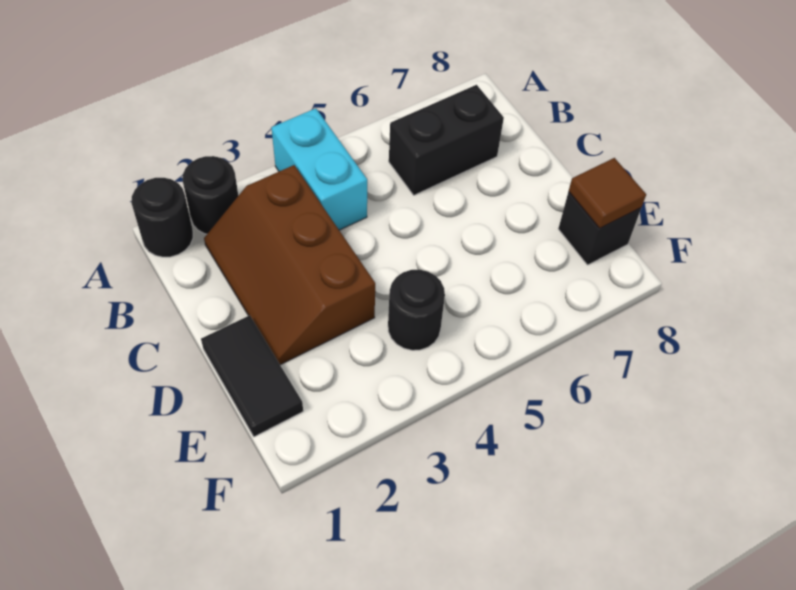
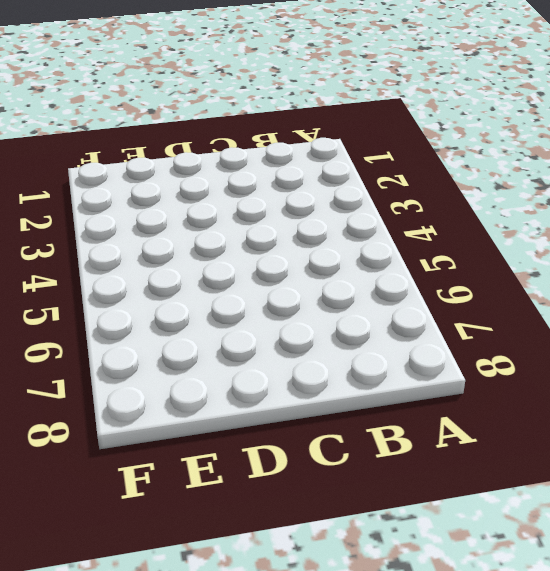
none -> black 1x1 round brick [131,178,193,257]
none -> black 1x1 round brick [183,156,238,234]

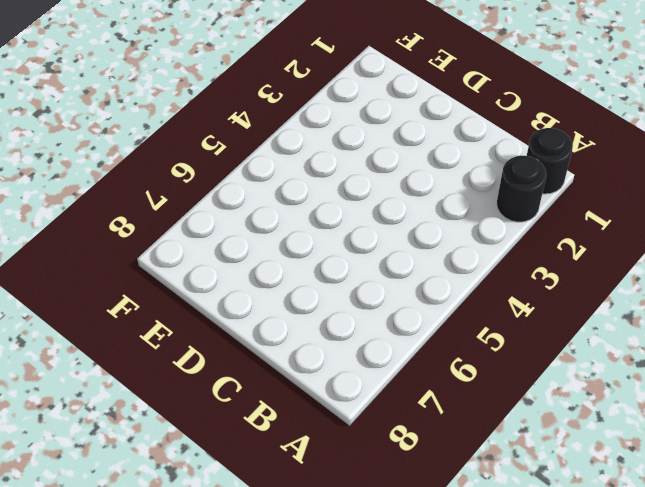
none -> cyan 1x2 brick [271,108,367,230]
none -> brown 2x3 slope [204,165,375,365]

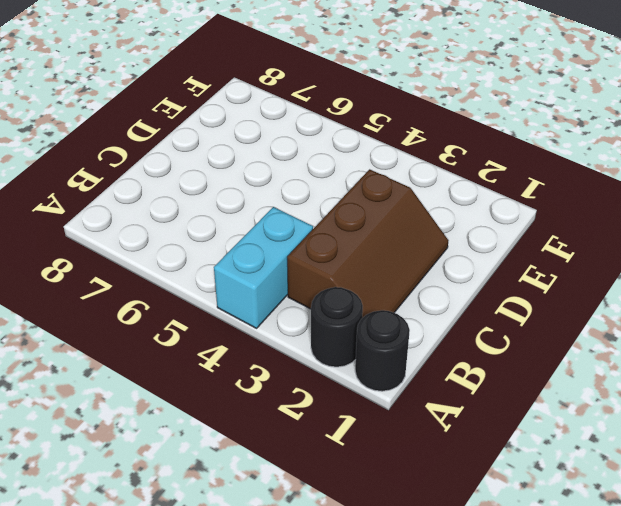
none -> black 1x2 brick [389,85,504,195]
none -> black 1x2 tile [201,315,303,437]

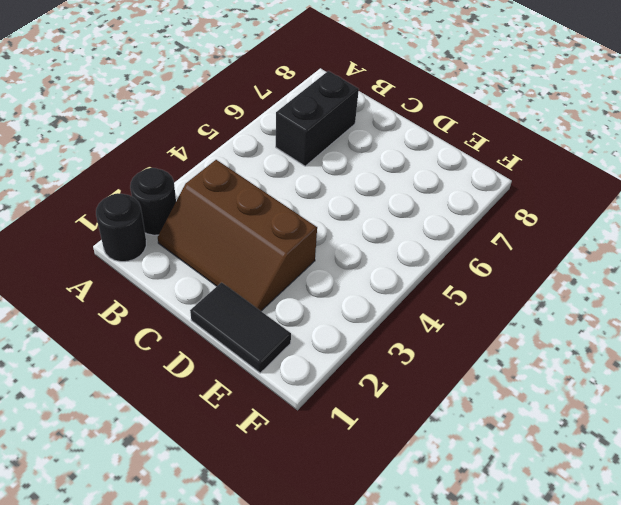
none -> cyan 1x2 brick [271,108,367,230]
none -> black 1x1 round brick [388,270,445,350]

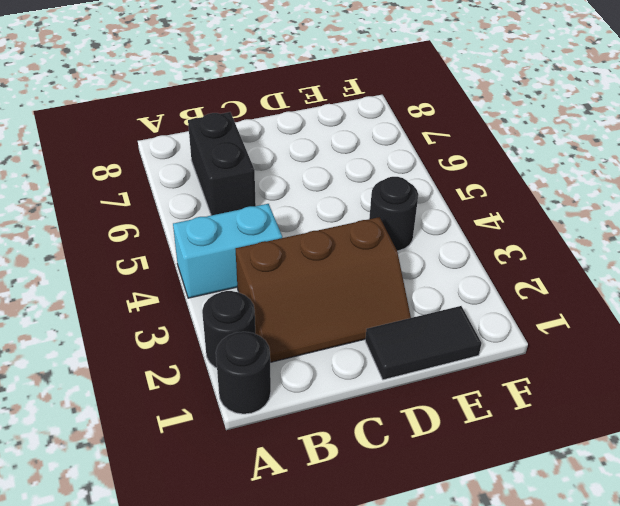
none -> black 1x1 brick [558,192,641,265]
none -> brown 1x1 tile [569,158,646,228]

